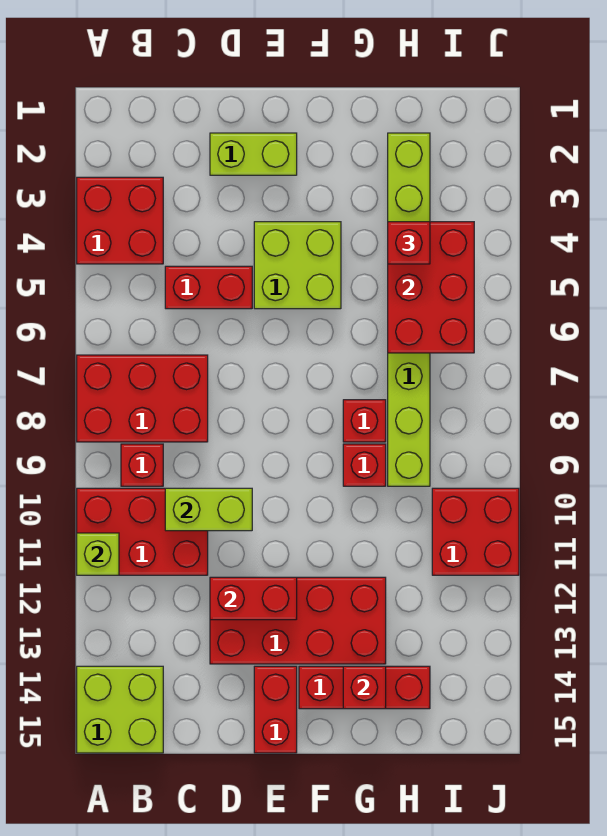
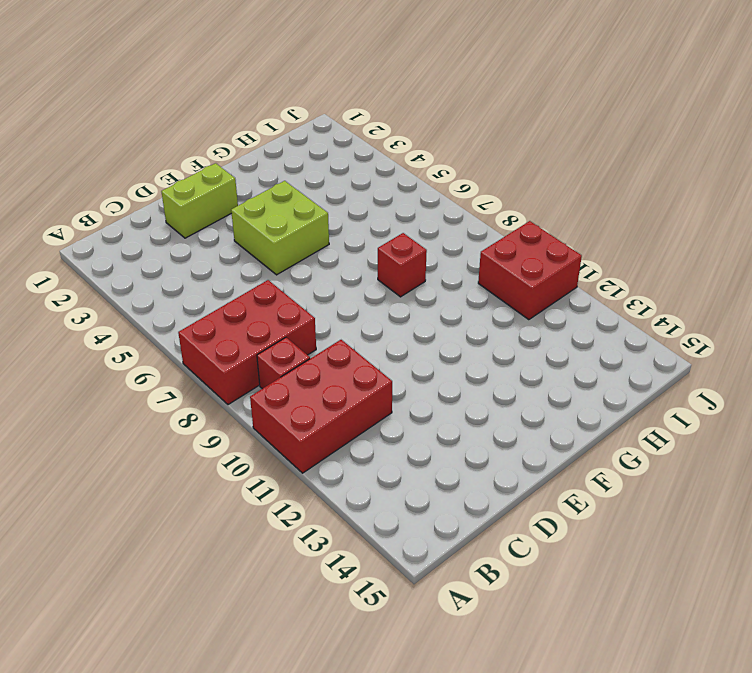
none -> red 2x2 brick [77,177,163,264]
none -> lime 2x2 brick [77,666,163,753]
none -> red 1x2 brick [165,266,252,309]

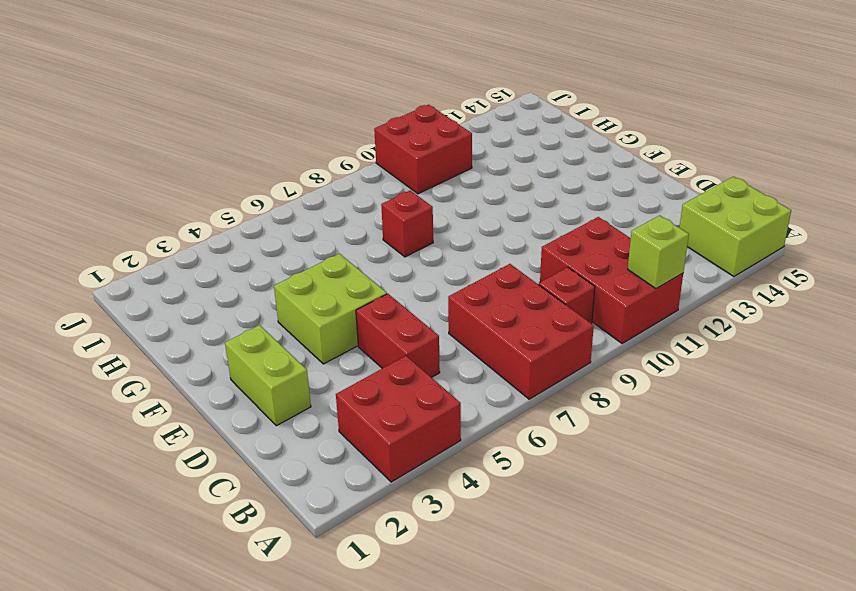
none -> red 2x4 brick [210,577,386,664]
none -> red 1x2 brick [254,666,297,753]
none -> red 1x3 brick [299,666,430,709]

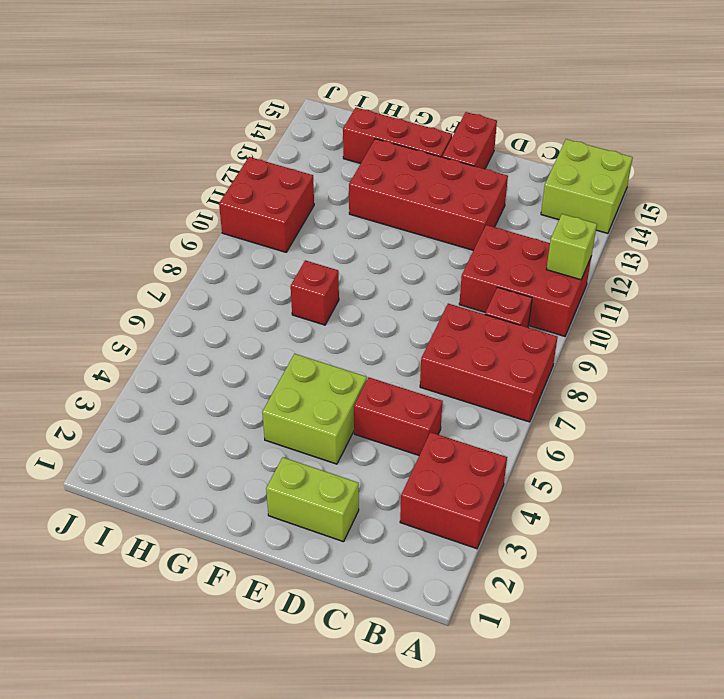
none -> red 1x1 brick [343,444,386,486]
none -> lime 1x8 brick [388,133,430,486]
none -> lime 1x2 brick [165,488,252,531]

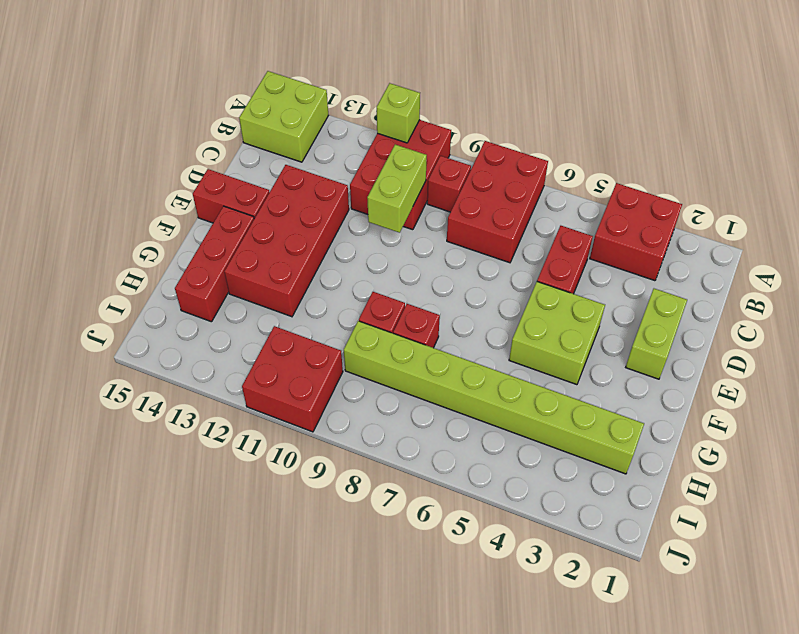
none -> red 1x2 brick [210,577,297,620]
none -> red 1x1 brick [343,666,386,709]
none -> red 2x3 brick [388,222,474,353]

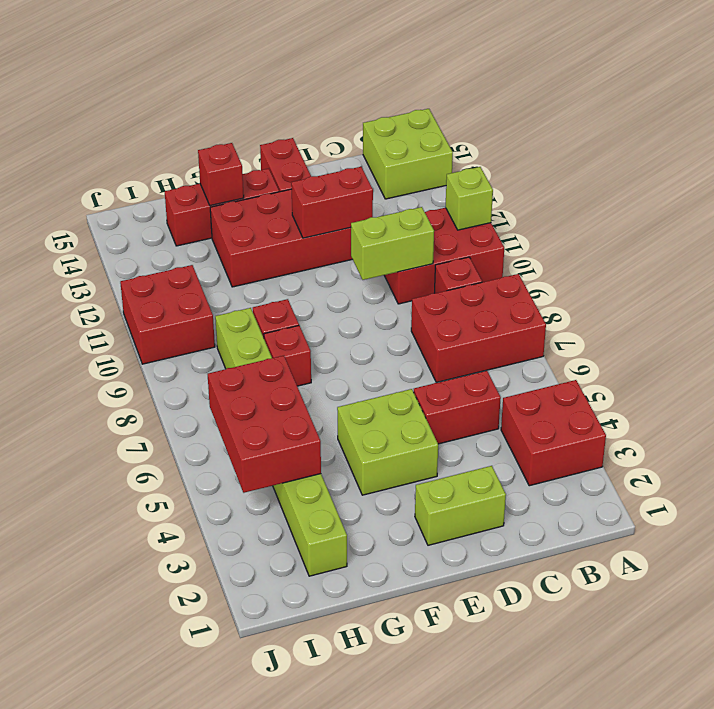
none -> red 1x1 brick [388,222,430,264]

